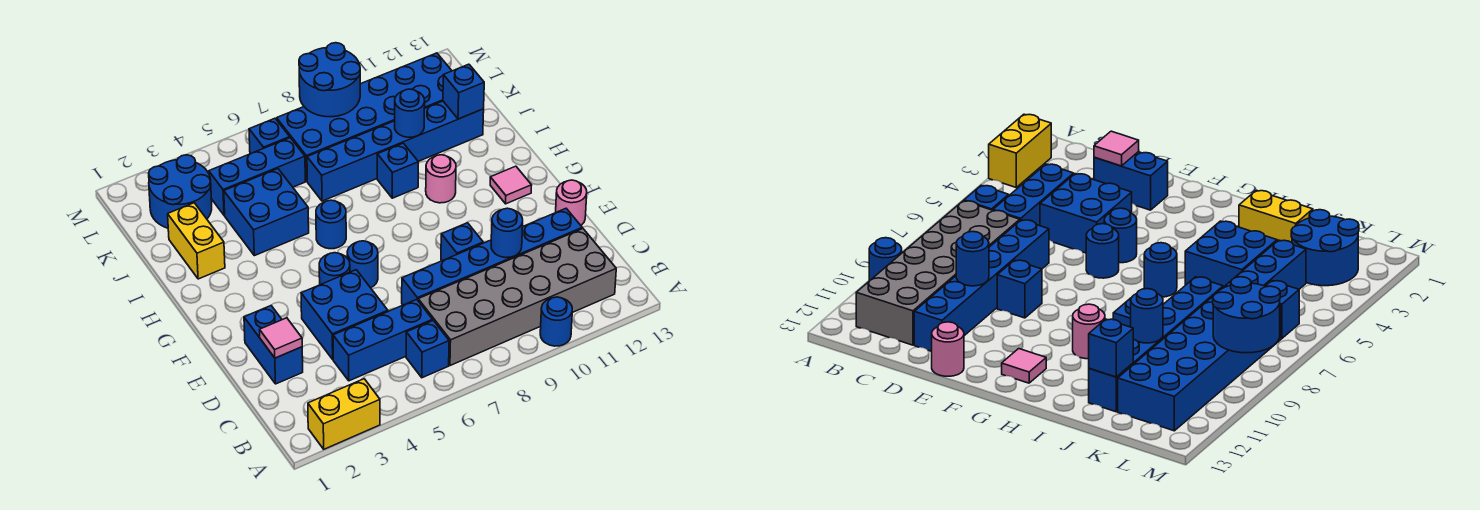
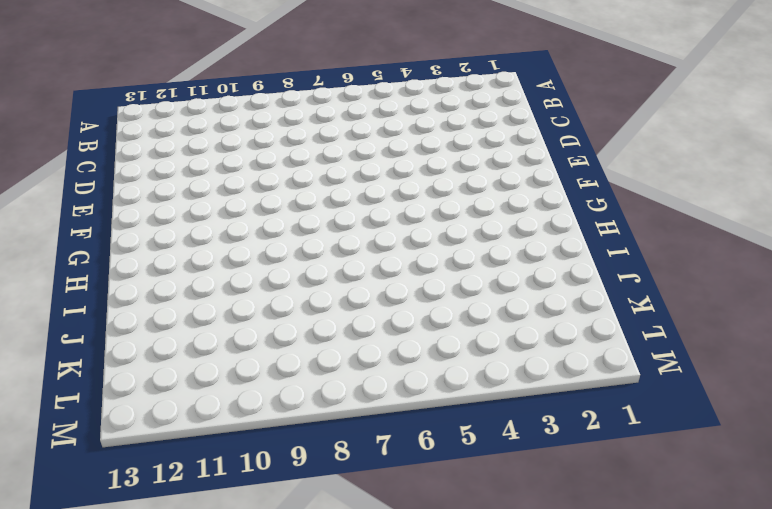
none -> yellow 1x2 brick [308,379,380,449]
none -> blue 1x1 round brick [540,297,572,346]
none -> blue 1x1 brick [406,321,449,378]

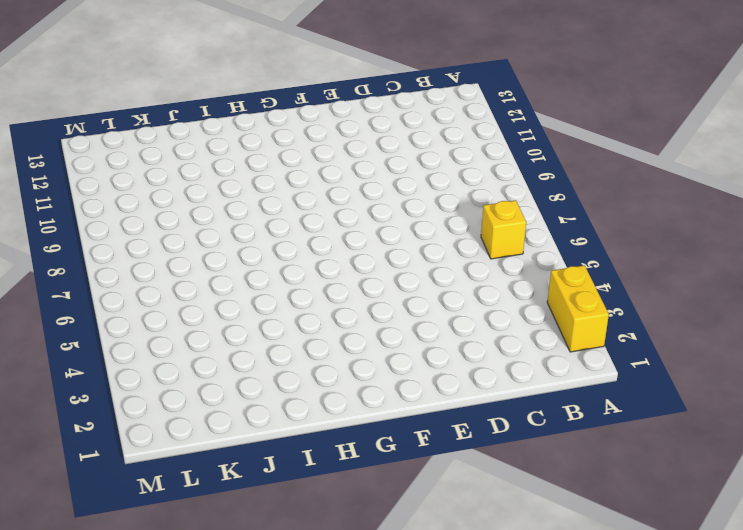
yellow 1x1 brick [481,200,526,259] -> blue 1x1 brick [406,321,449,378]
none -> blue 1x1 round brick [540,297,572,346]
none -> grey 2x6 brick [418,229,616,366]
none -> blue 1x3 brick [333,299,433,381]

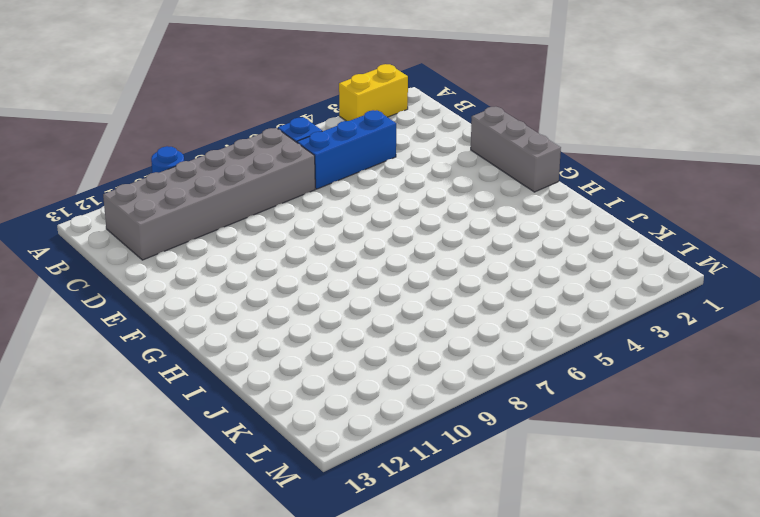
grey 1x3 brick [471,107,561,192] -> none
none -> blue 1x2 brick [244,306,303,384]
none -> blue 2x2 brick [301,270,388,359]
none -> blue 1x6 brick [402,209,582,305]

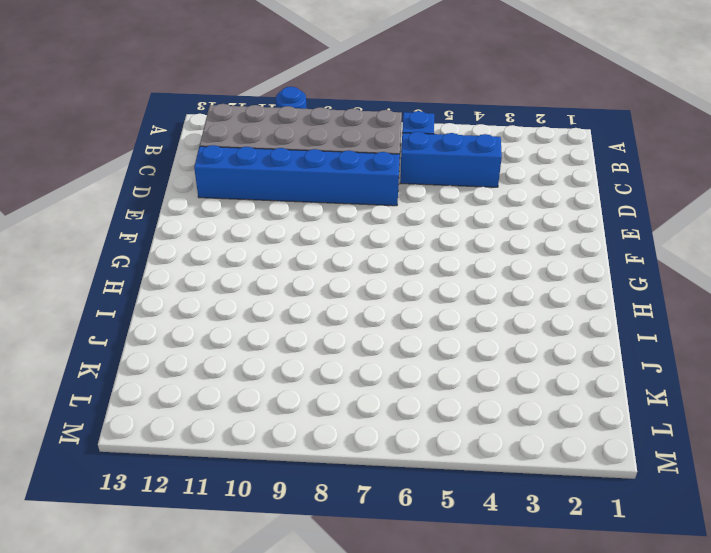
none -> yellow 1x2 brick [308,379,380,449]
none -> blue 1x2 brick [244,306,303,384]
none -> blue 2x2 brick [301,270,388,359]

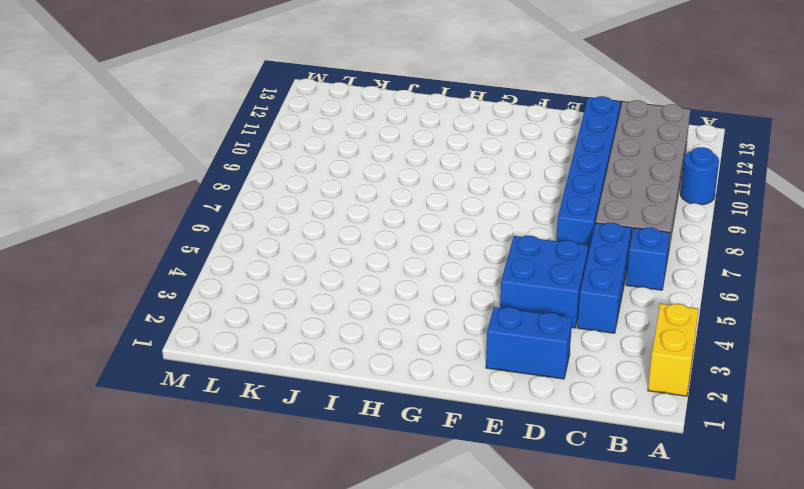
none -> blue 1x1 brick [441,223,483,261]
none -> pink 1x1 round brick [556,180,587,225]
none -> blue 1x1 round brick [319,253,350,285]

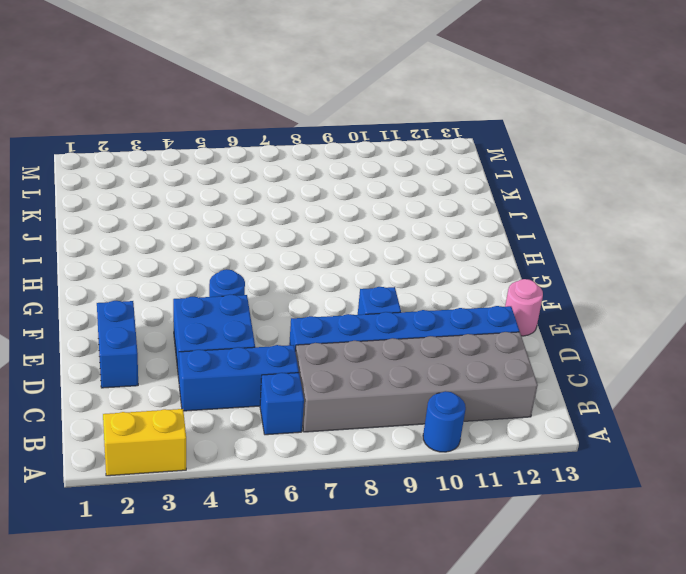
none -> blue 1x1 round brick [347,241,378,288]
none -> pink 1x1 tile [490,166,532,204]
none -> blue 1x1 round brick [316,200,346,249]

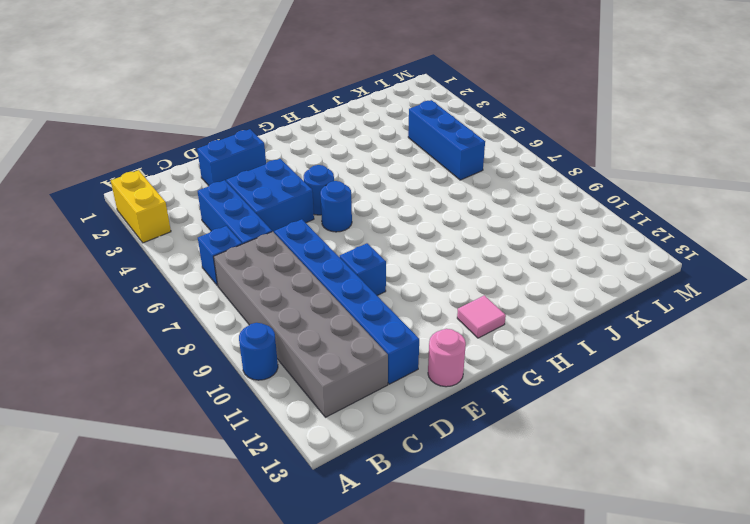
none -> blue 1x1 round brick [316,200,346,249]
none -> pink 1x1 round brick [426,155,456,203]
none -> yellow 1x2 brick [168,203,225,279]

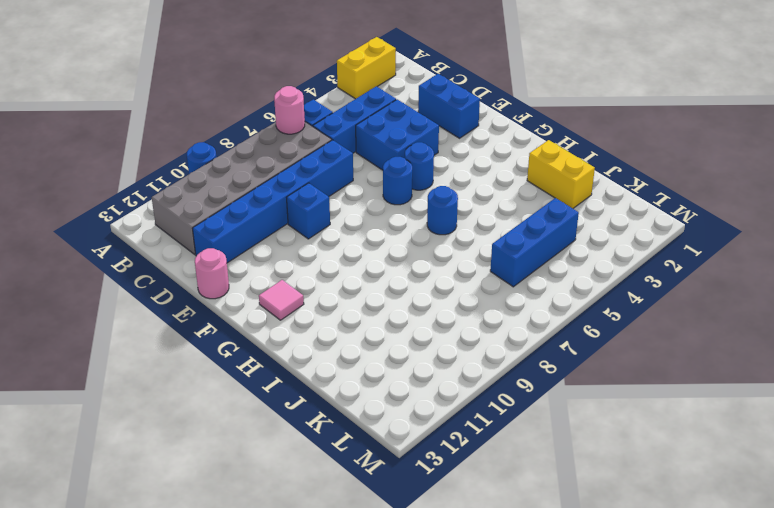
pink 1x1 round brick [274,86,305,134] -> pink 1x1 round brick moved to [426,155,456,203]
none -> blue 2x2 brick [224,169,309,256]
none -> blue 1x1 brick [377,143,418,198]
none -> blue 1x6 brick [307,101,484,201]

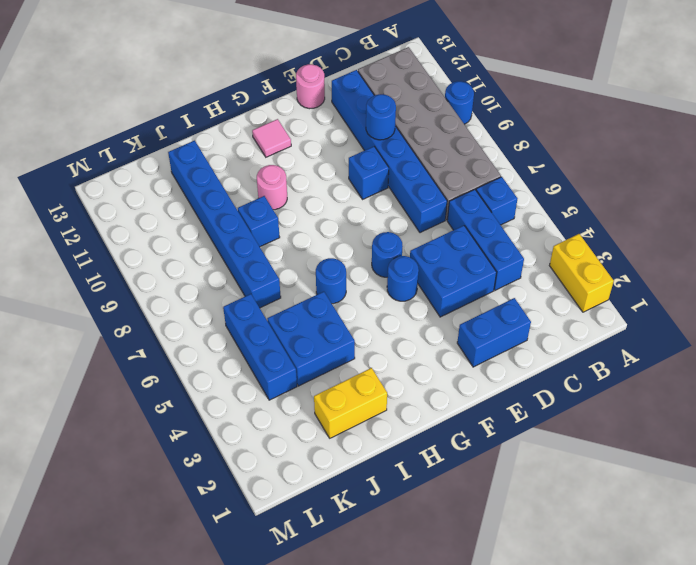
none -> blue 2x2 round brick [149,155,212,228]
none -> blue 2x6 brick [276,53,452,181]
none -> blue 1x1 brick [249,118,290,154]

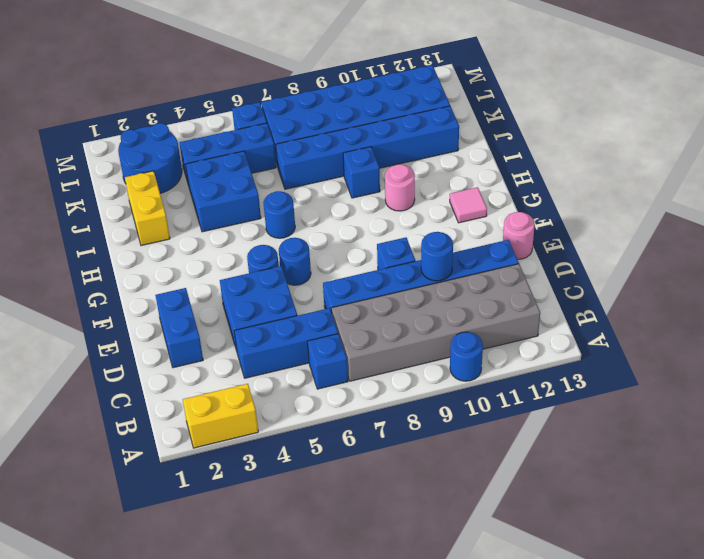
none -> pink 1x1 tile [260,318,302,358]
none -> blue 1x1 round brick [395,89,425,137]
none -> blue 1x1 brick [443,64,484,119]

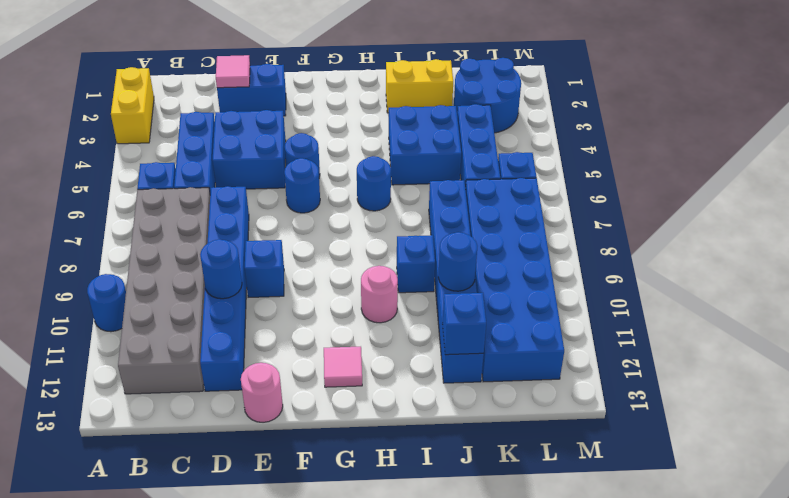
none -> blue 2x2 round brick [299,43,360,117]

